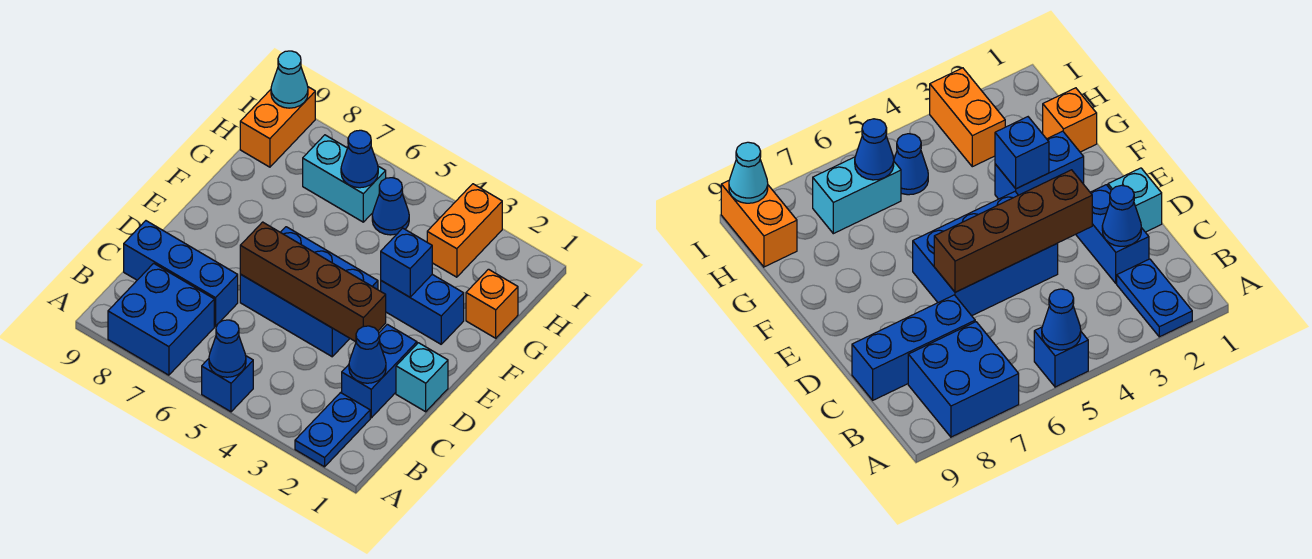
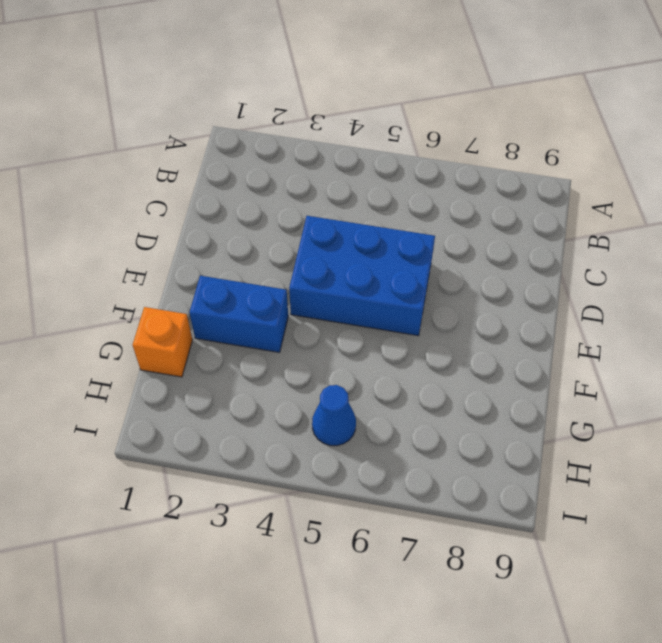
none -> blue 1x2 plate [295,393,370,467]
none -> blue 1x1 brick [202,356,253,412]
none -> blue 2x2 brick [108,263,214,375]

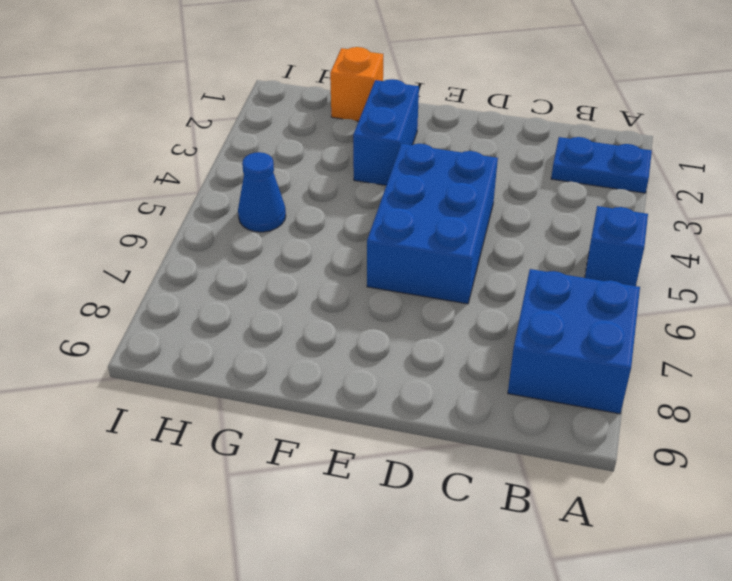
none -> blue 1x2 brick [342,324,417,418]
none -> blue 1x3 brick [124,221,238,326]
none -> cyan 1x1 brick [396,343,448,412]

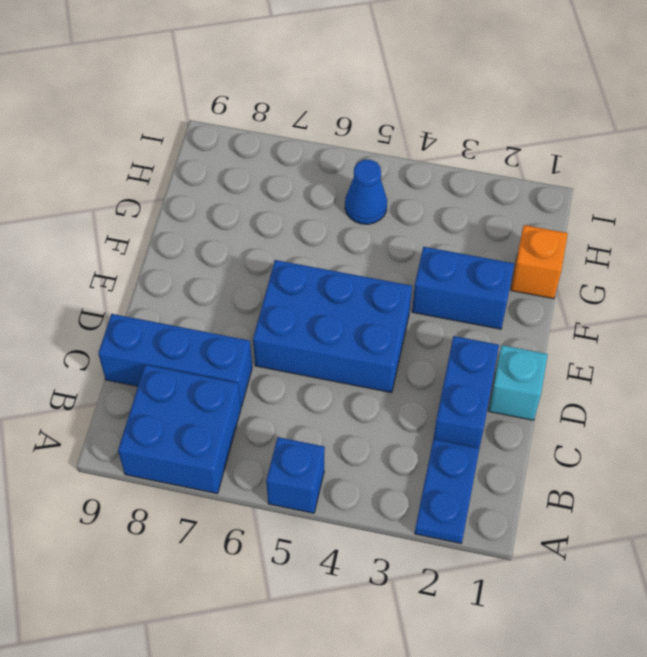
none -> orange 1x2 brick [427,184,502,277]
none -> cyan 1x2 brick [303,135,386,222]
none -> orange 1x2 brick [240,87,315,167]

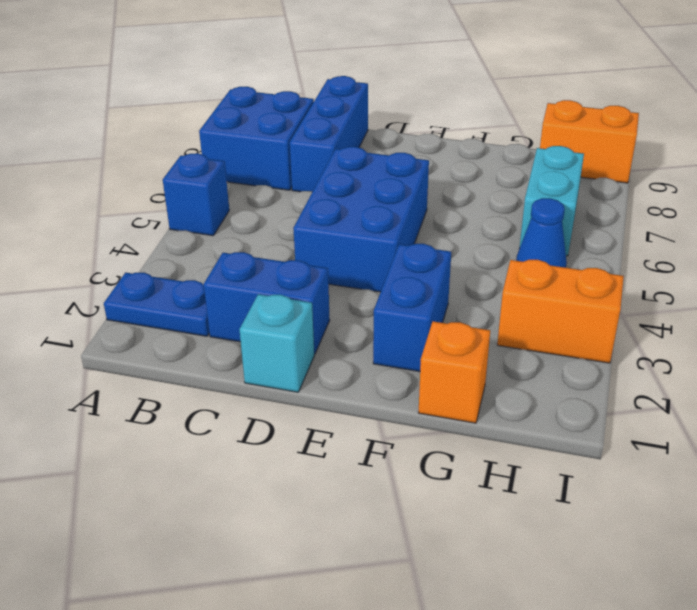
none -> blue 1x1 cone [209,320,246,377]
none -> blue 1x1 cone [349,326,386,383]
none -> brown 1x4 brick [240,222,386,342]

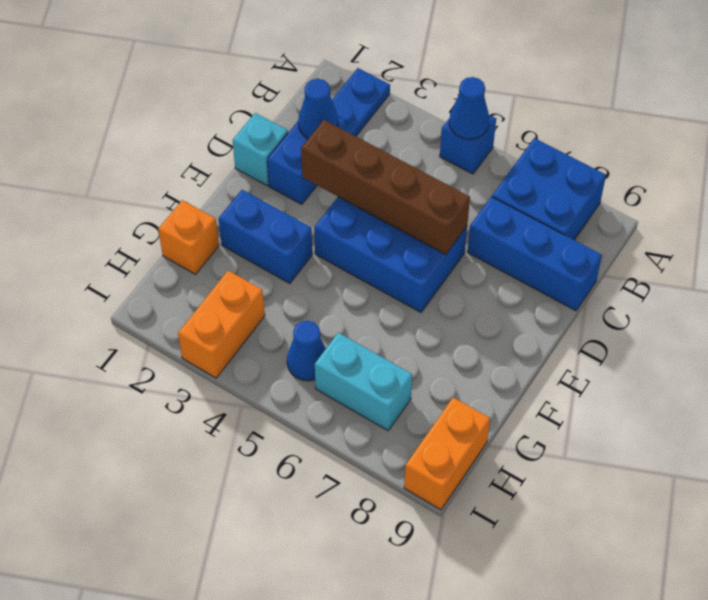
none -> blue 1x1 brick [381,228,432,297]
none -> blue 1x1 cone [341,130,378,188]
none -> cyan 1x1 cone [271,51,308,108]

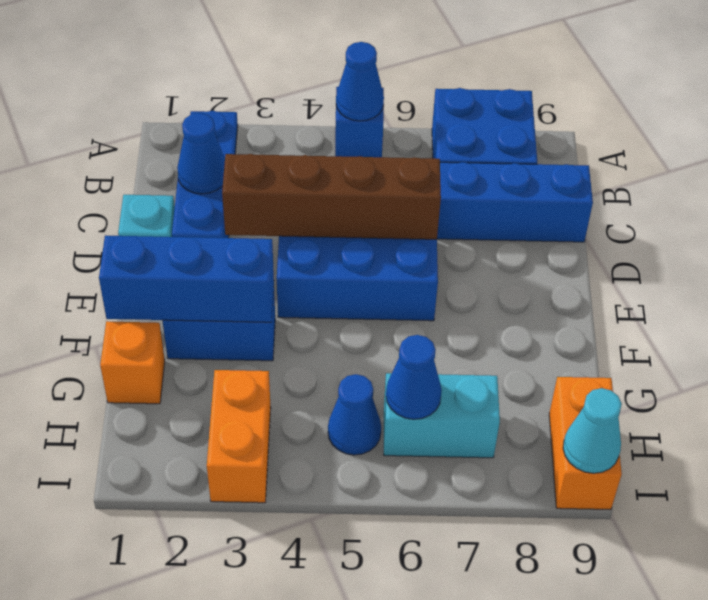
blue 1x3 brick [99,235,274,322] -> blue 1x1 brick [381,228,432,297]

